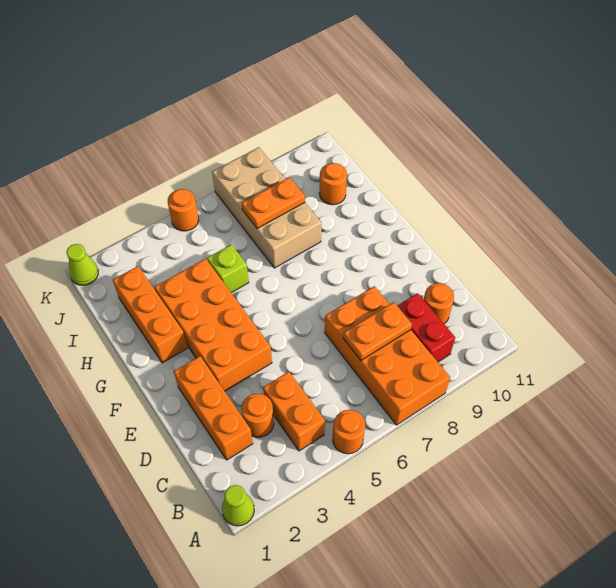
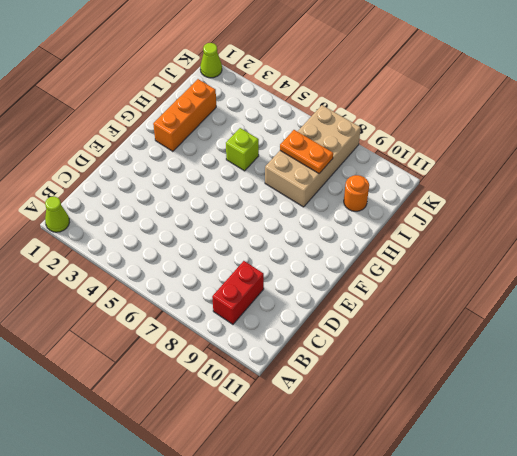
none -> orange 1x1 round brick [333,410,365,454]
none -> orange 2x4 brick [325,286,450,425]
none -> orange 1x2 brick [263,372,325,451]

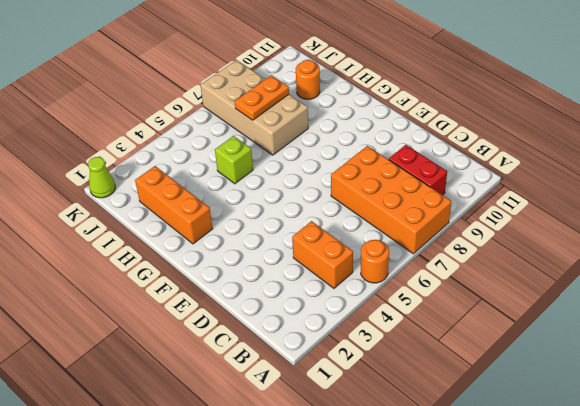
none -> lime 1x1 cone [222,485,254,526]
none -> orange 1x3 brick [174,356,253,460]
none -> orange 1x1 round brick [241,394,274,437]

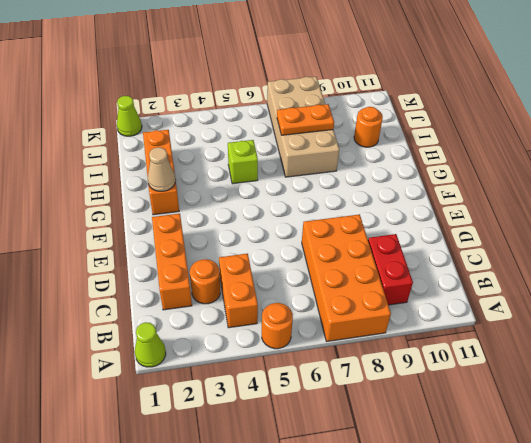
tan 1x1 cone [148,147,176,191] -> none
none -> orange 1x1 round brick [424,283,454,324]
none -> orange 2x4 brick [155,258,272,391]
none -> orange 1x1 round brick [168,189,199,231]

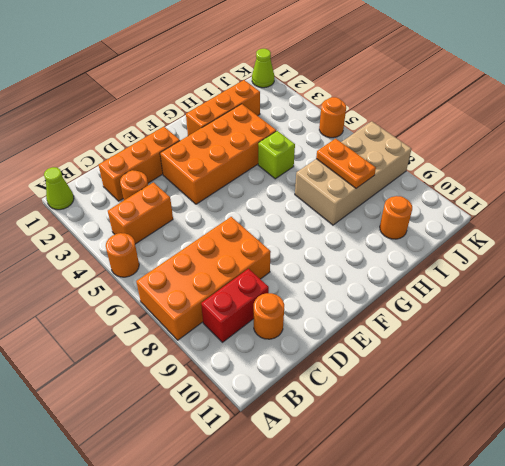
none -> orange 1x2 plate [343,302,412,360]

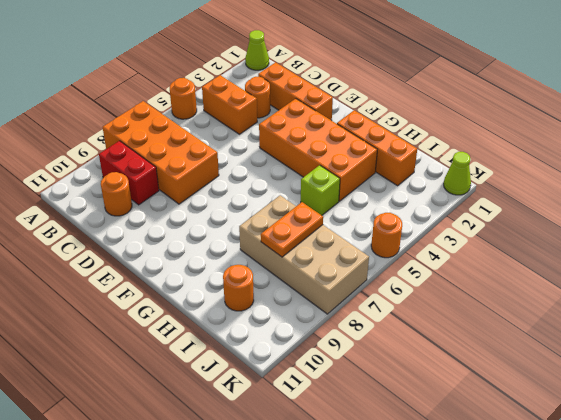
none -> orange 1x2 plate [343,302,412,360]

